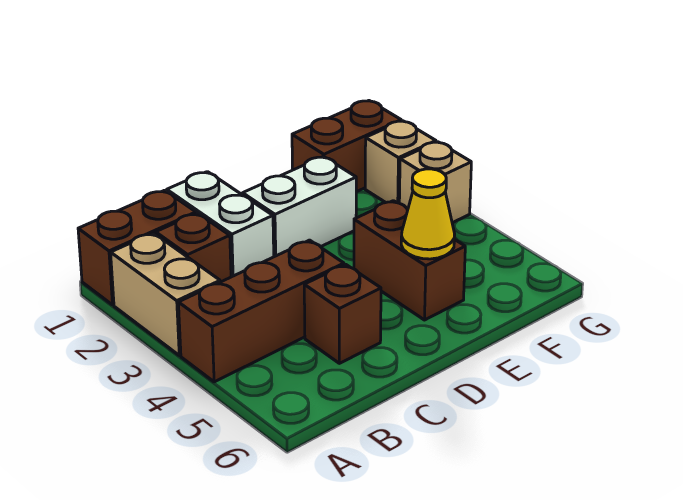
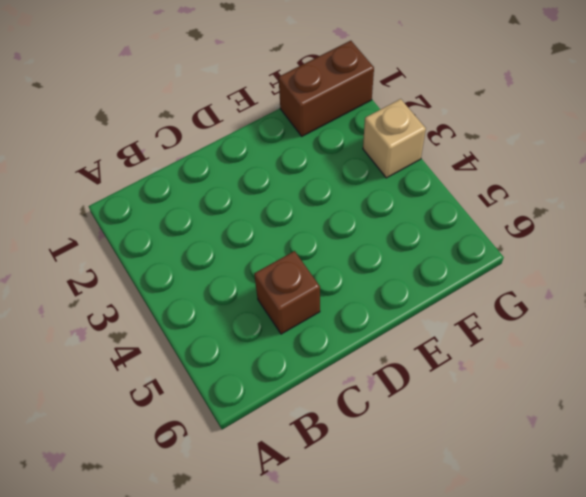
none -> brown 1x2 brick [78,190,196,305]
none -> tan 1x2 brick [111,233,220,355]
none -> brown 1x3 brick [178,240,344,382]

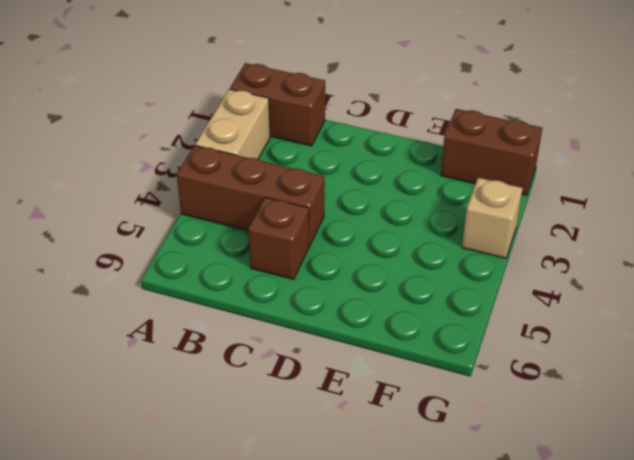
none -> brown 1x1 brick [156,213,231,282]
none -> white 1x2 brick [167,172,274,277]
none -> white 1x2 brick [243,157,356,257]

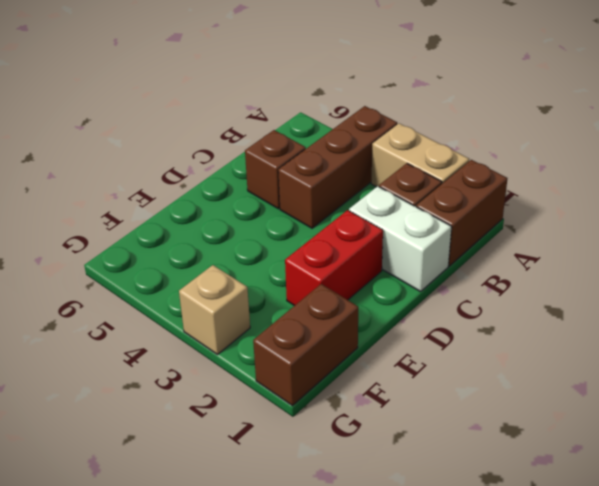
red 1x2 brick [285,210,383,306] -> white 1x2 brick [243,157,356,257]
none -> brown 1x2 brick [354,201,465,320]
none -> tan 1x1 brick [365,121,436,203]
none -> yellow 1x1 cone [401,169,455,259]

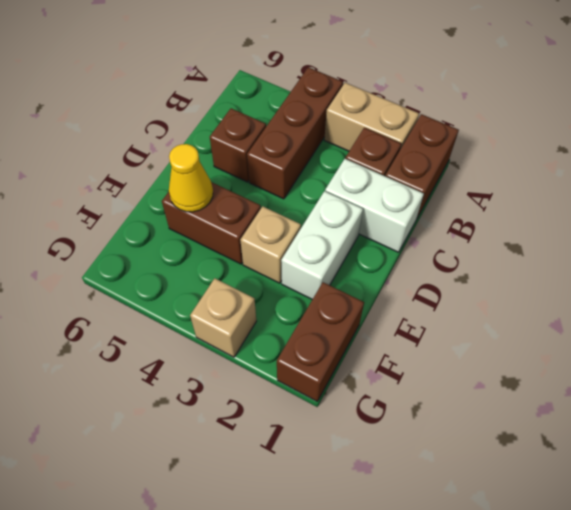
tan 1x1 brick [240,206,301,283] -> tan 1x1 brick moved to [365,121,436,203]

